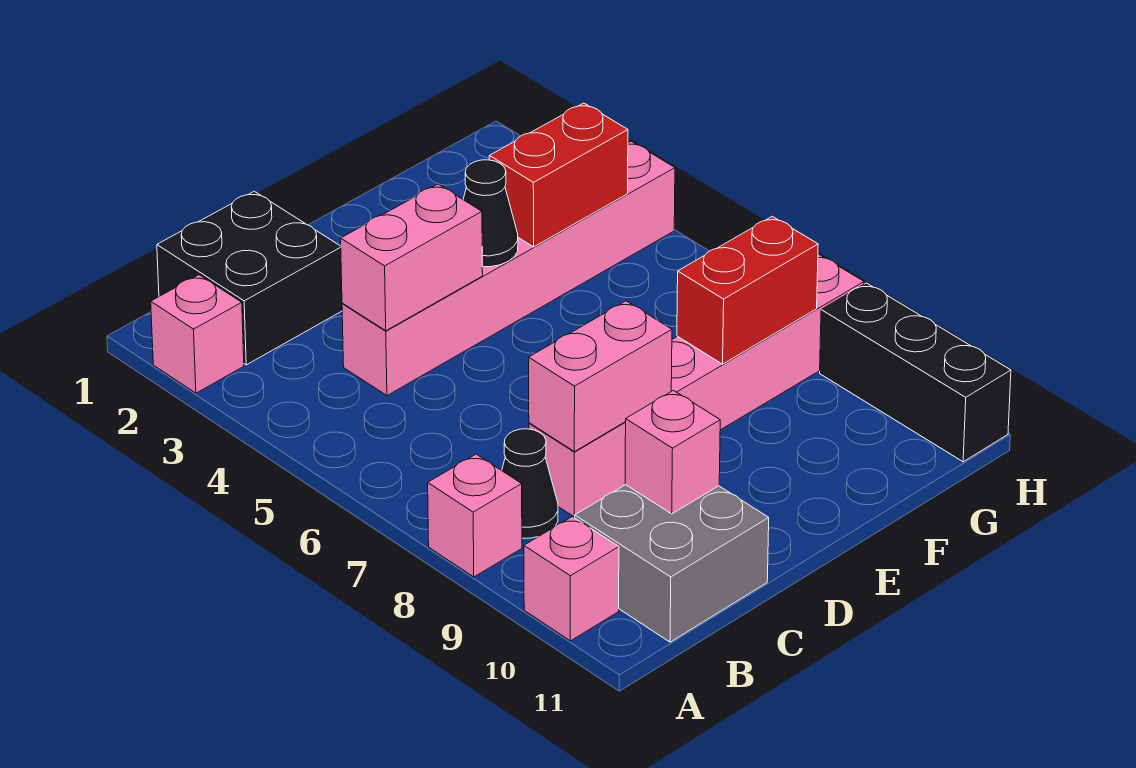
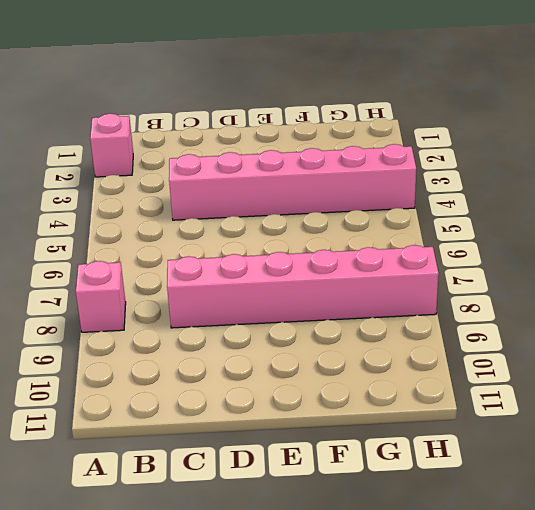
none -> pink 1x1 brick [524,517,619,641]
none -> black 2x2 brick [157,191,342,365]
none -> black 1x1 cone [502,429,558,538]

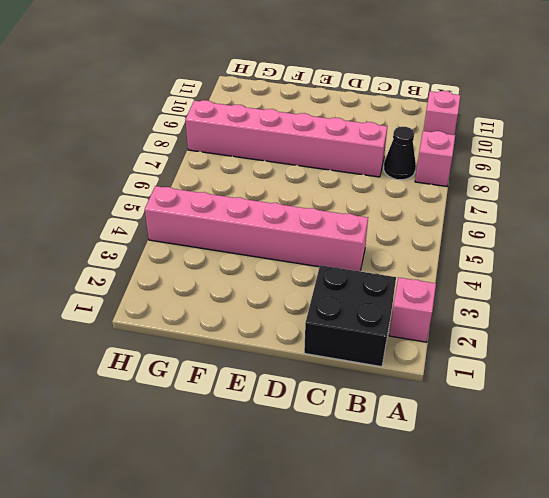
none -> grey 2x2 brick [575,485,769,642]
none -> black 1x3 brick [820,283,1011,462]
none -> pink 1x2 brick [341,184,483,331]

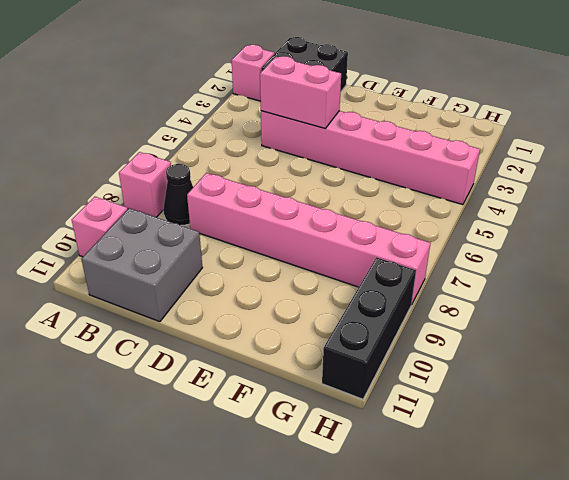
none -> pink 1x2 brick [529,301,672,452]
none -> pink 1x1 brick [625,390,720,514]
none -> black 1x1 cone [463,160,518,267]

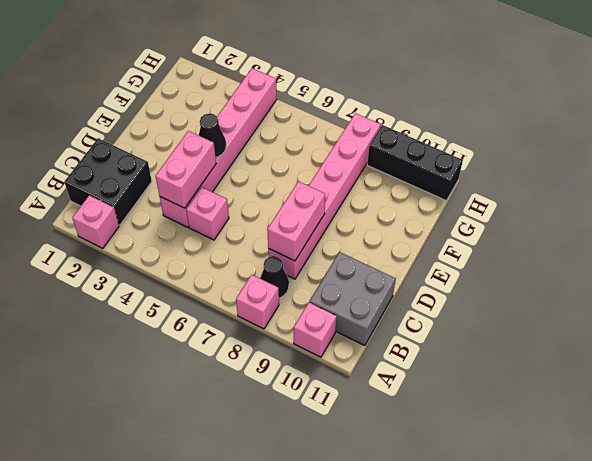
pink 1x1 brick [186,187,229,240] -> pink 1x1 brick moved to [625,390,720,514]
none -> red 1x2 brick [489,103,628,247]
none -> red 1x2 brick [677,216,818,364]

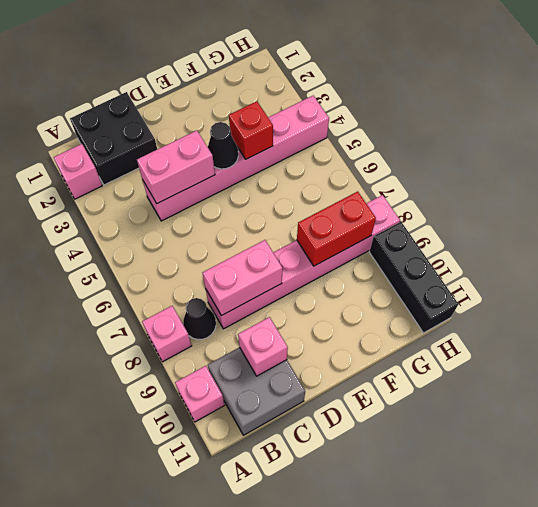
red 1x1 brick [229,101,273,159] -> red 1x2 brick [489,103,628,247]

